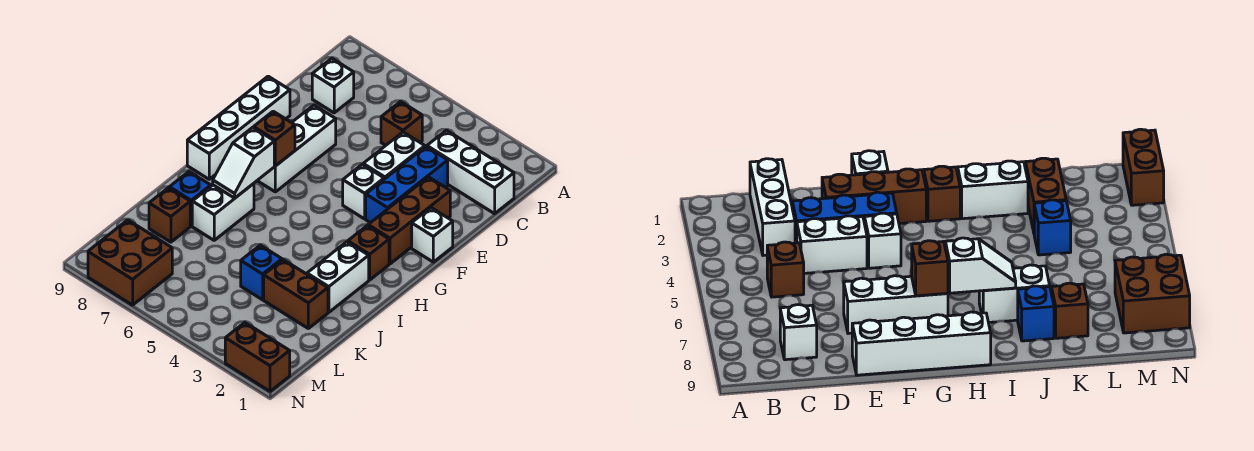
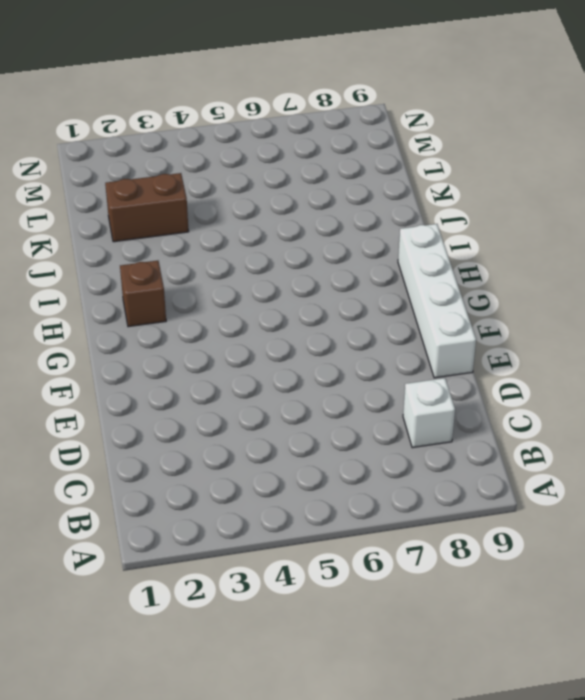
none -> white 1x3 brick [427,130,514,214]
none -> brown 1x1 brick [381,102,422,145]
none -> blue 1x3 brick [366,147,448,223]

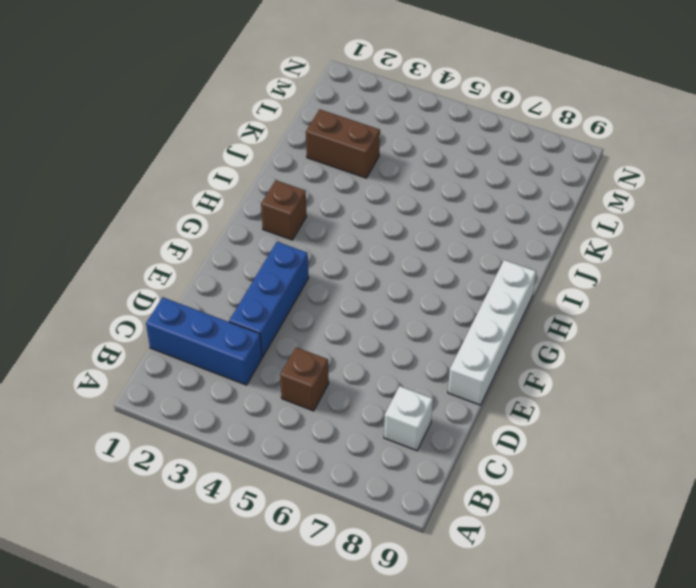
blue 1x3 brick [146,297,262,385] -> white 1x3 brick [427,130,514,214]
none -> white 1x2 brick [363,132,425,179]
none -> brown 1x3 brick [368,177,450,264]
none -> white 1x3 brick [257,105,336,192]

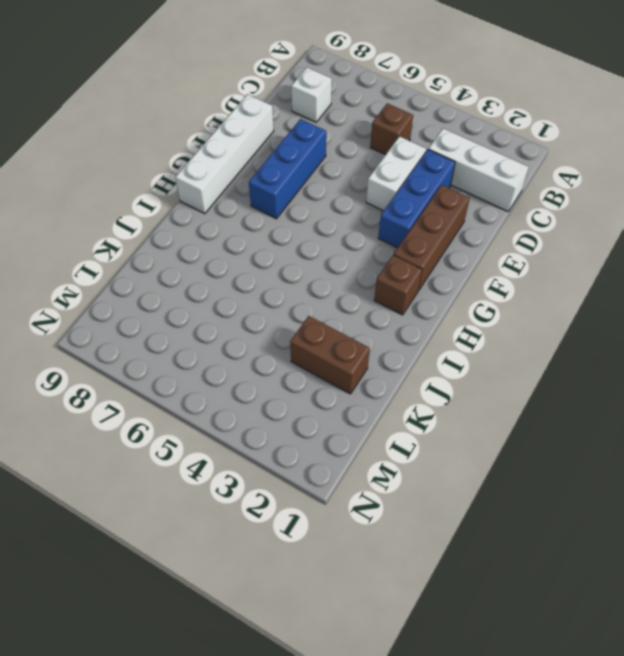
blue 1x3 brick [249,119,326,219] -> white 1x3 brick [257,105,336,192]
none -> white 1x1 brick [412,208,453,262]
none -> white 1x1 brick [343,164,384,219]
none -> white 1x2 brick [307,242,369,312]

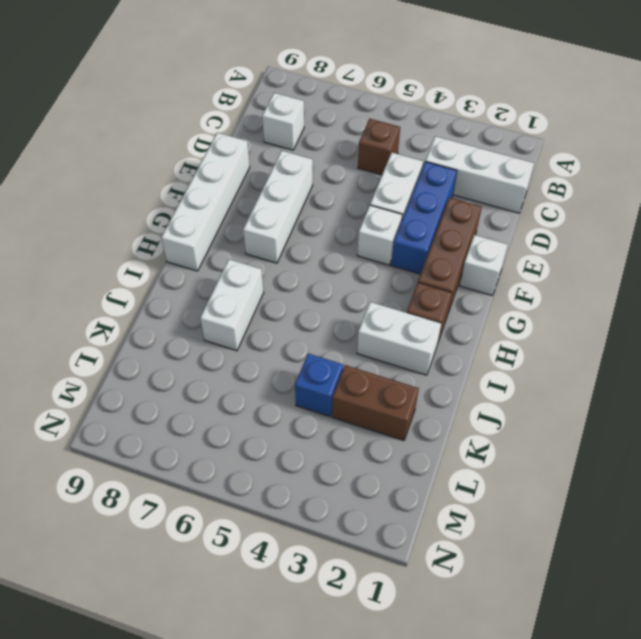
white 1x2 brick [357,302,441,375] -> white 1x2 brick turned to [307,242,369,312]
none -> blue 1x1 brick [169,172,211,226]
none -> brown 1x1 brick [149,188,190,242]
none -> brown 2x2 brick [88,220,172,305]

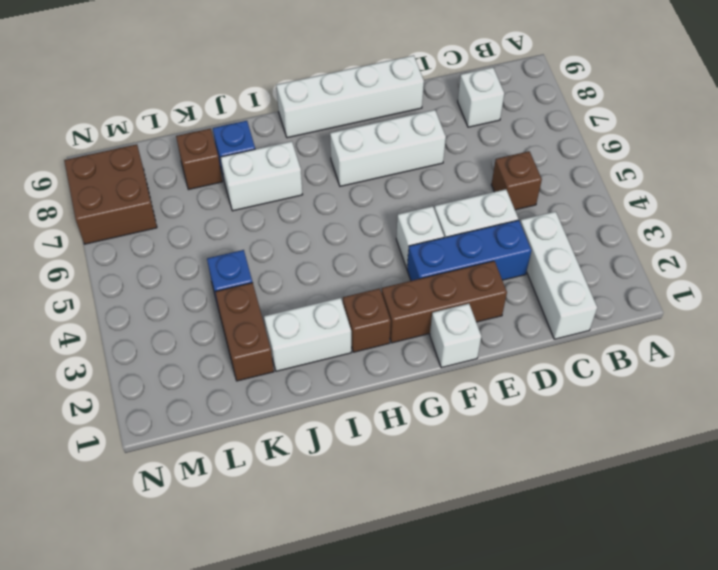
none -> brown 1x2 brick [225,323,290,391]
none -> brown 1x1 brick [254,111,295,166]
none -> white 1x2 slope [213,127,274,198]

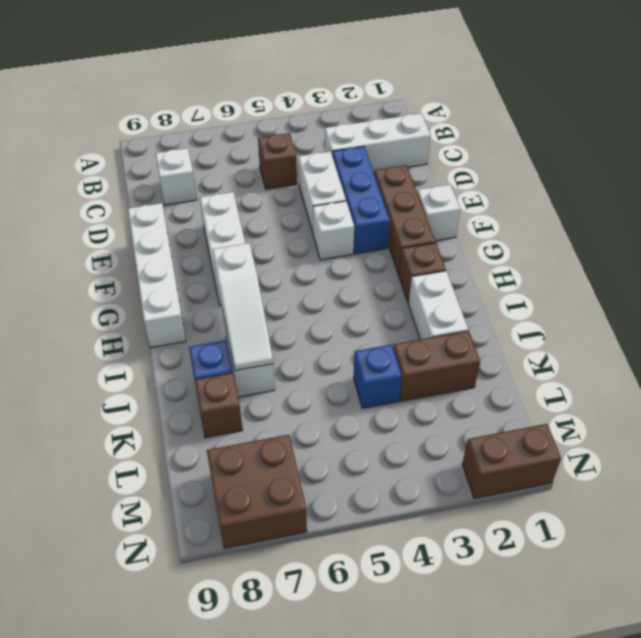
white 1x3 slope [213,243,273,370] -> white 1x2 slope [213,127,274,198]
none -> brown 1x1 brick [254,111,295,166]

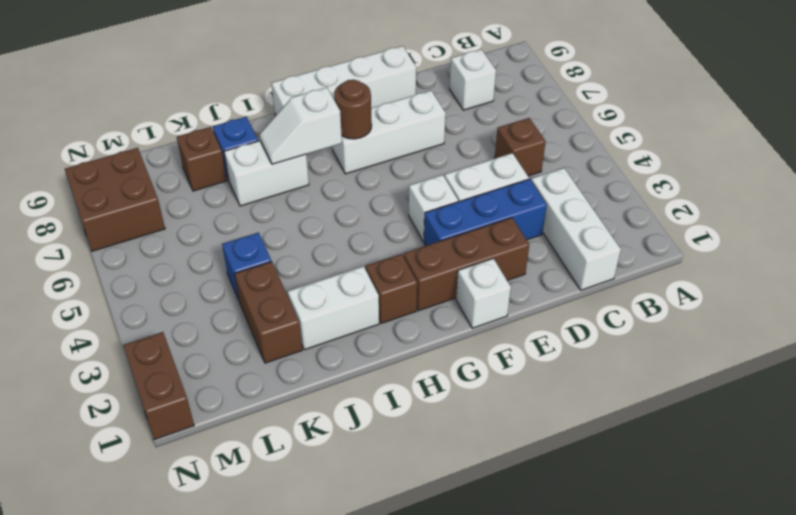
brown 1x1 round brick [334,80,372,139] -> brown 1x1 brick [254,111,295,166]

